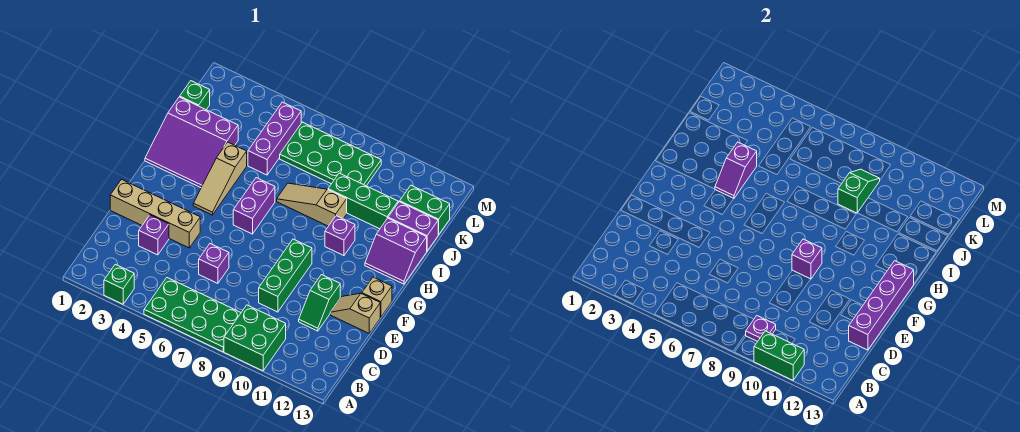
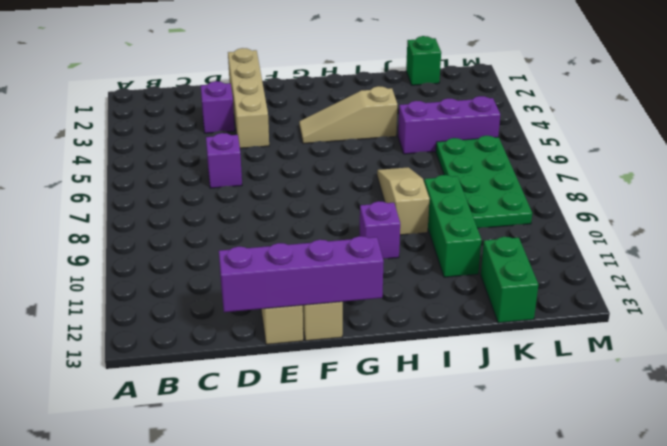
none -> green 1x1 brick [104,264,134,304]
none -> green 2x4 plate [144,278,241,352]
none -> green 2x2 brick [224,305,286,371]

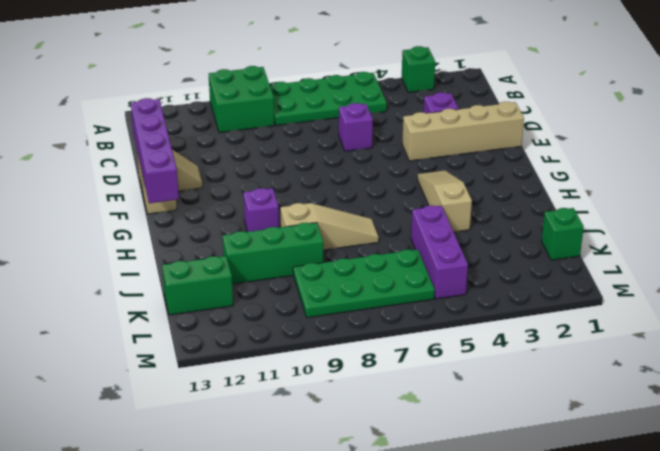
none -> green 1x3 brick [259,239,312,312]
none -> green 1x2 slope [299,275,340,331]
none -> purple 1x2 brick [233,178,275,234]

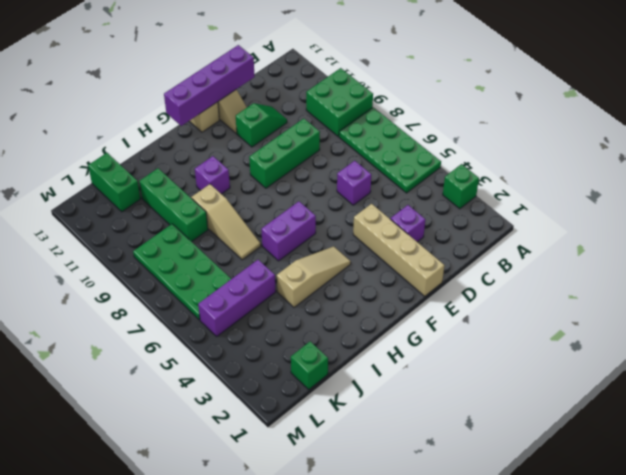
none -> purple 3x3 slope [145,97,238,188]
none -> purple 2x2 slope [365,218,427,284]
none -> purple 1x2 brick [388,202,439,251]

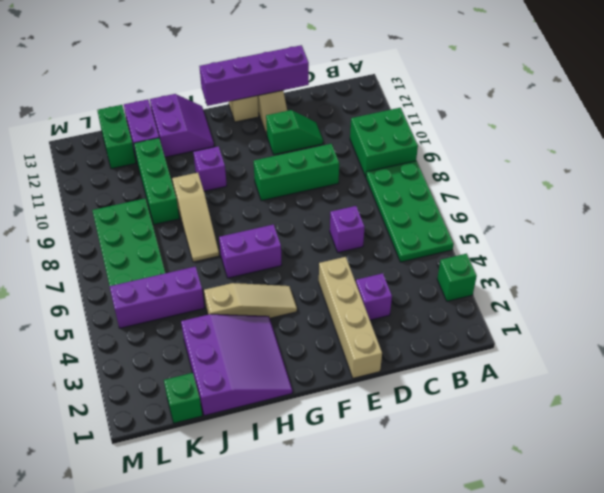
none -> green 1x2 brick [754,331,804,380]
none -> purple 1x1 plate [746,316,776,342]
none -> purple 1x1 brick [792,239,822,279]

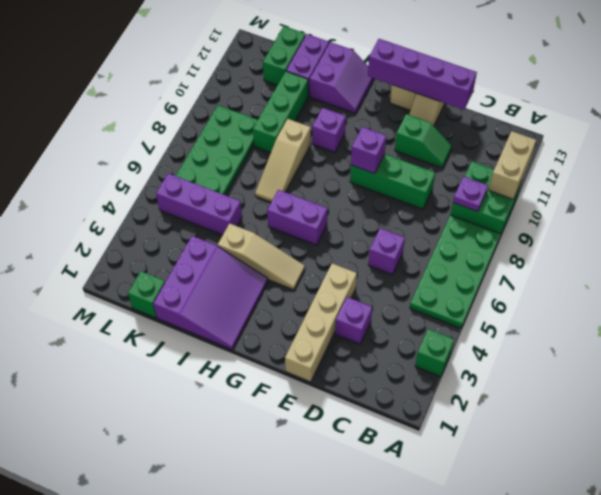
tan 1x2 brick [489,131,536,199] -> green 1x2 brick [754,331,804,380]
none -> purple 1x2 slope [715,142,757,198]
none -> green 1x2 slope [838,169,880,213]

